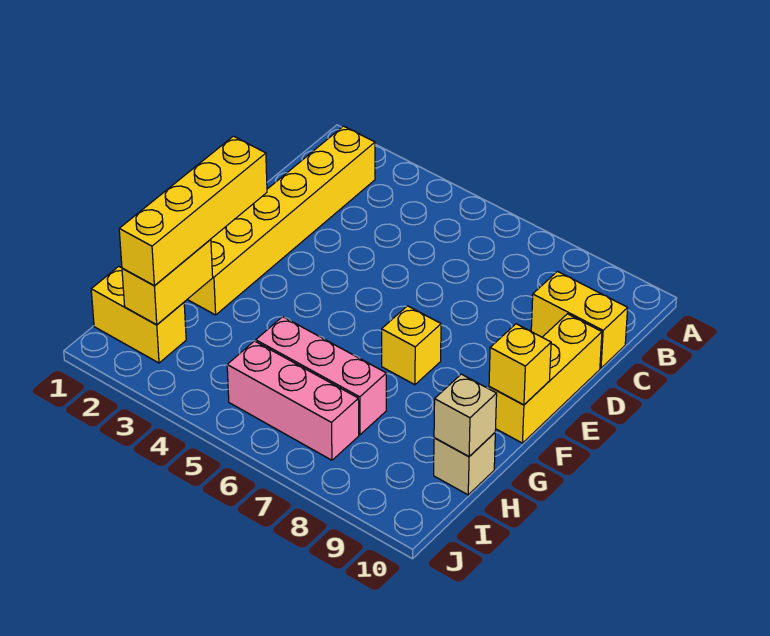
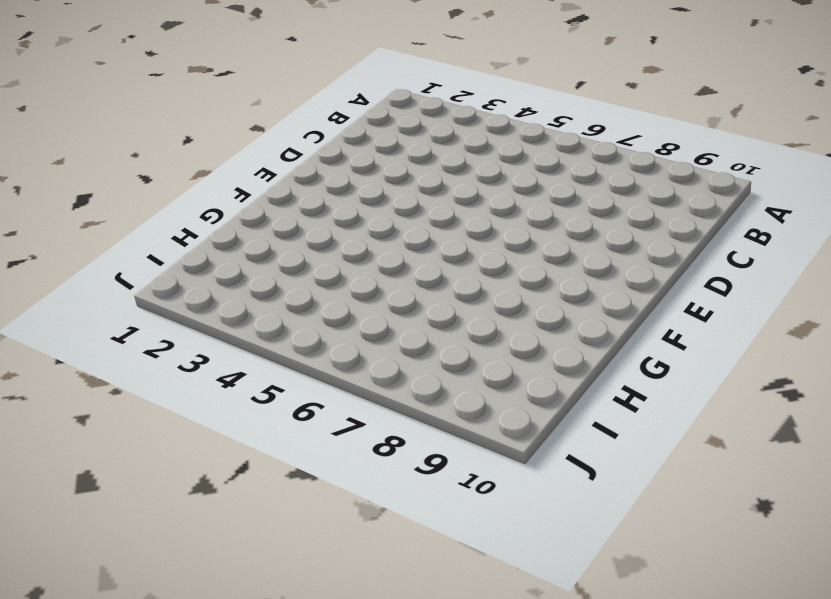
none -> yellow 1x6 brick [187,126,375,315]
none -> yellow 1x2 brick [531,272,628,368]
none -> yellow 1x3 brick [489,314,602,443]

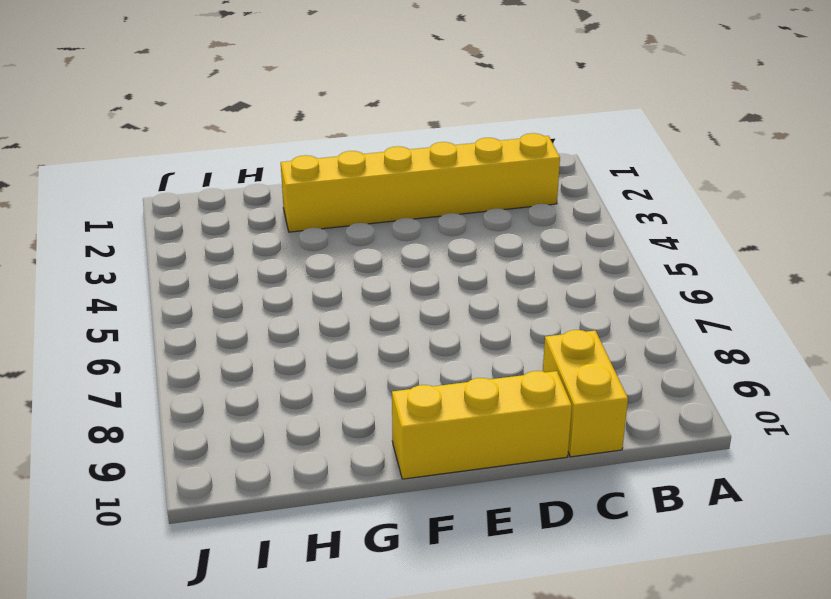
none -> yellow 1x1 brick [382,306,441,385]
none -> pink 1x3 brick [256,317,386,435]
none -> tan 1x1 brick [434,433,495,495]

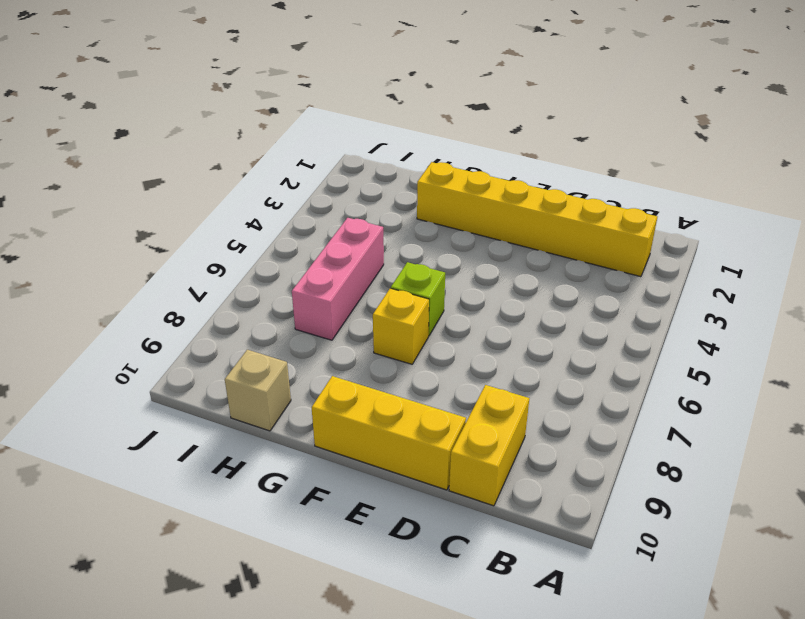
lime 1x1 brick [391,262,445,336] -> none
none -> yellow 1x2 brick [91,266,186,363]
none -> pink 1x3 brick [227,341,359,460]
none -> yellow 1x1 brick [489,324,551,405]

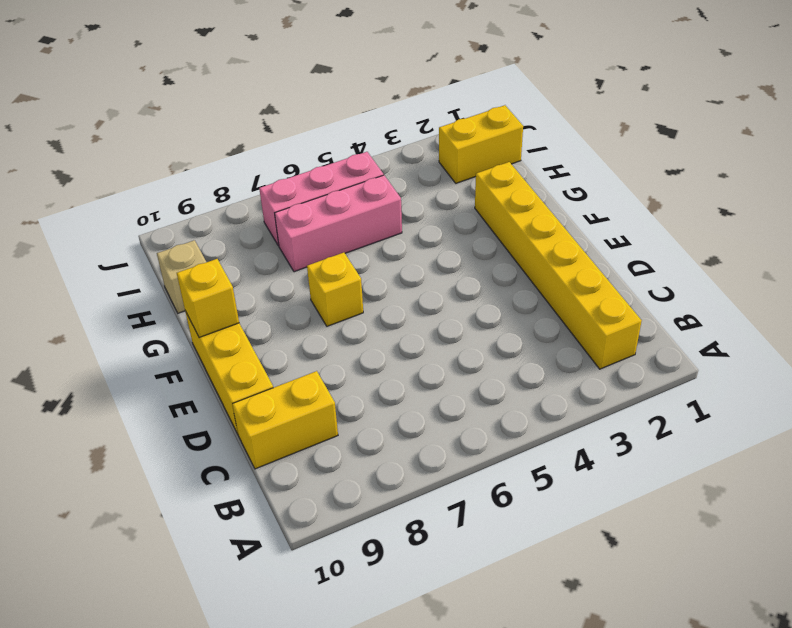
none -> yellow 1x2 brick [122,239,213,325]
none -> tan 1x1 brick [434,374,497,457]
none -> yellow 1x4 brick [119,136,267,285]

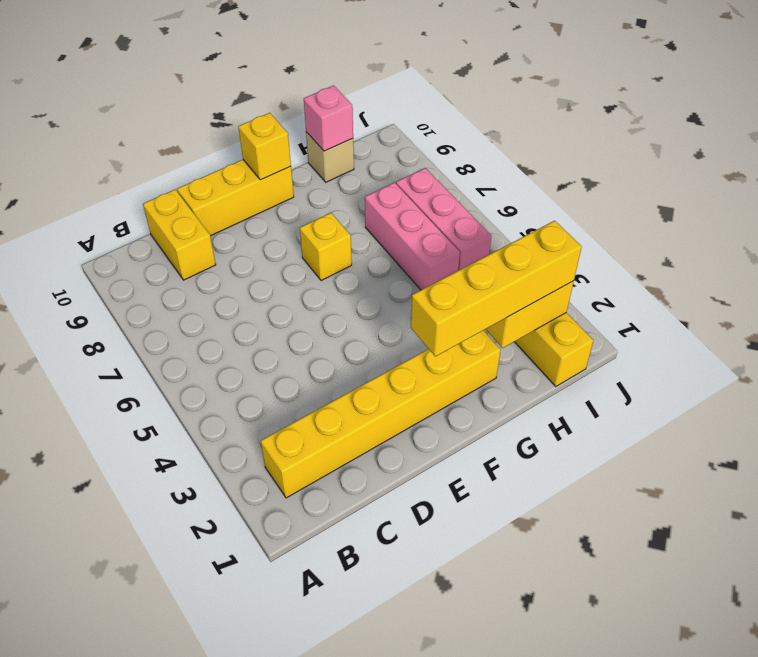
pink 1x1 brick [304,86,353,151] -> tan 1x1 brick [434,374,497,457]

